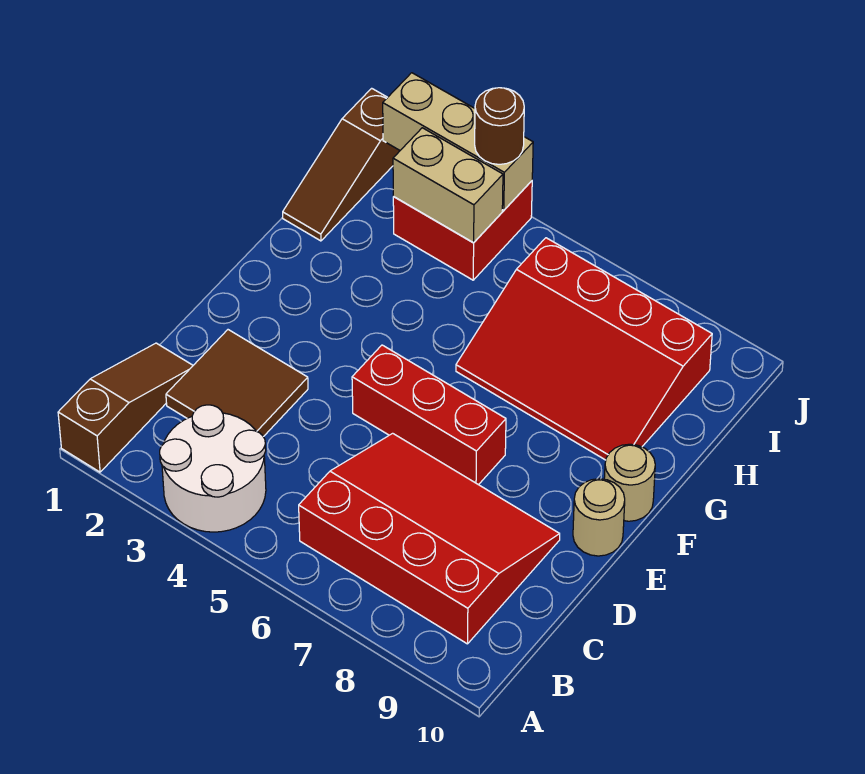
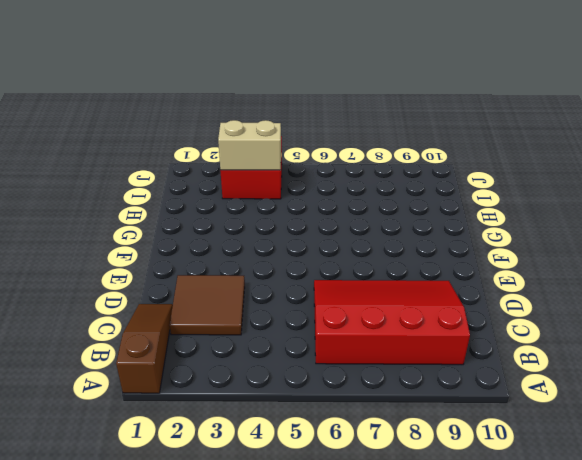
none -> white 2x2 round brick [160,405,266,532]
none -> red 1x3 brick [352,345,506,485]
none -> tan 1x1 round brick [573,479,625,556]

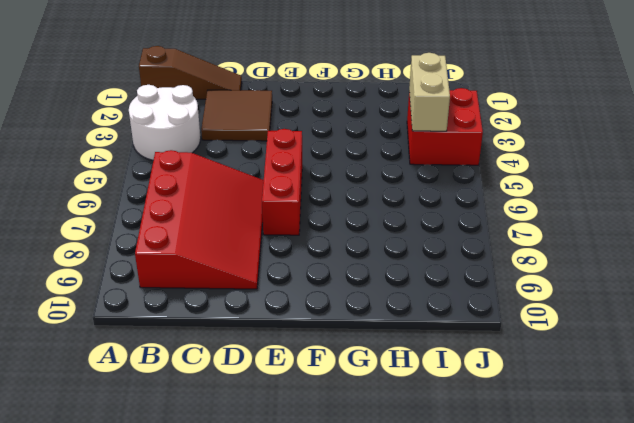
none -> tan 1x1 round brick [573,479,625,556]
none -> tan 1x1 round brick [604,444,655,521]
none -> red 3x4 slope [456,238,712,460]

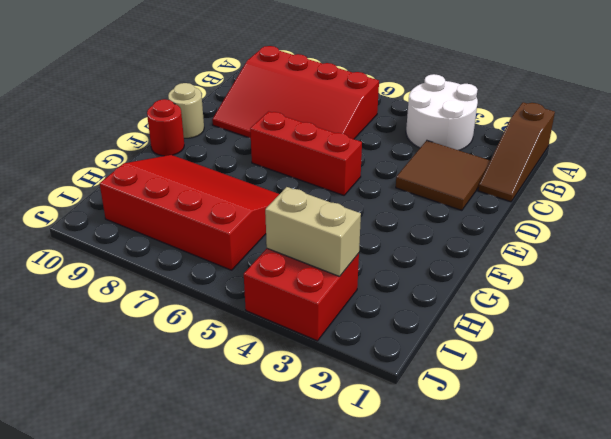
red 1x1 round brick [147,99,184,156] -> tan 1x1 round brick [604,444,655,521]
none -> brown 1x3 slope [283,88,400,241]
none -> tan 1x3 brick [383,73,533,210]
none -> brown 1x1 round brick [475,88,524,164]

